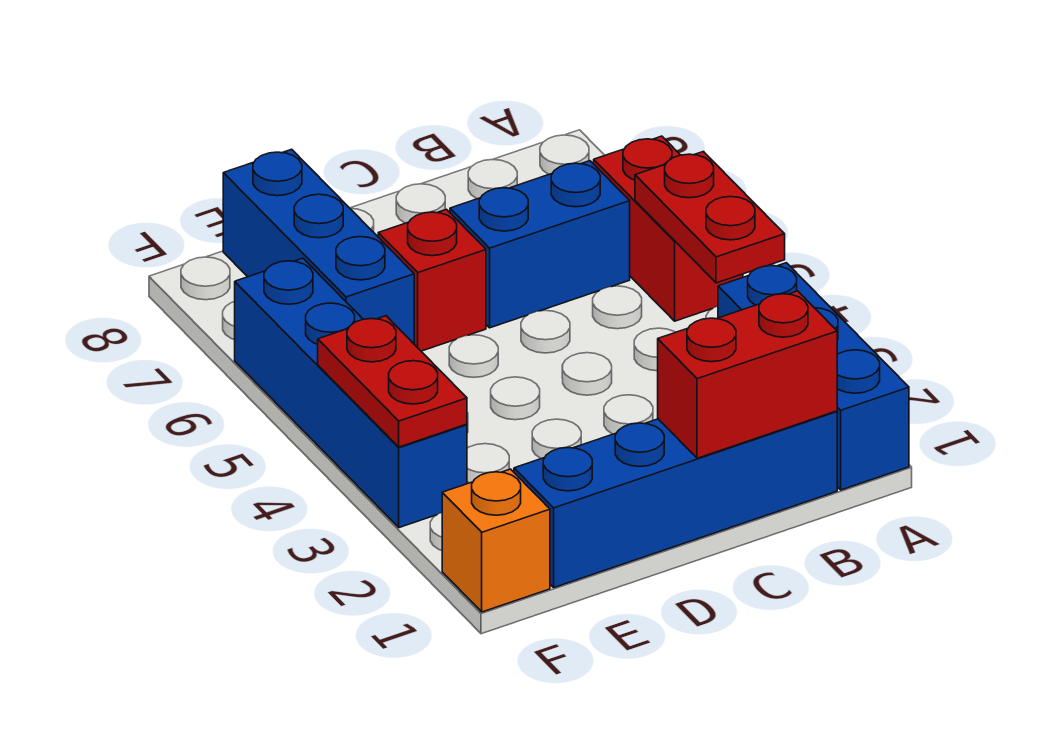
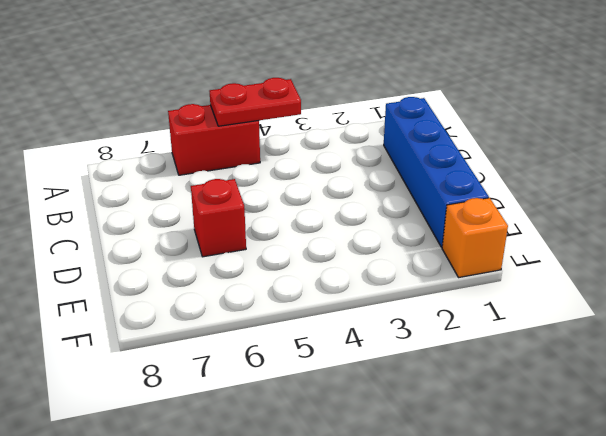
none -> blue 1x3 brick [718,263,909,490]
none -> blue 1x2 brick [450,161,630,328]

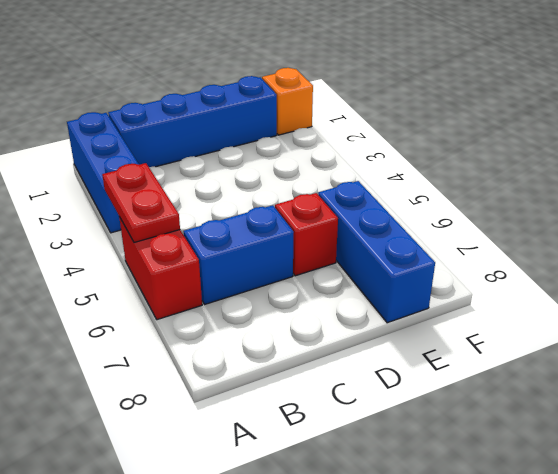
none -> blue 1x4 brick [235,258,467,528]
none -> red 1x2 brick [658,291,837,458]

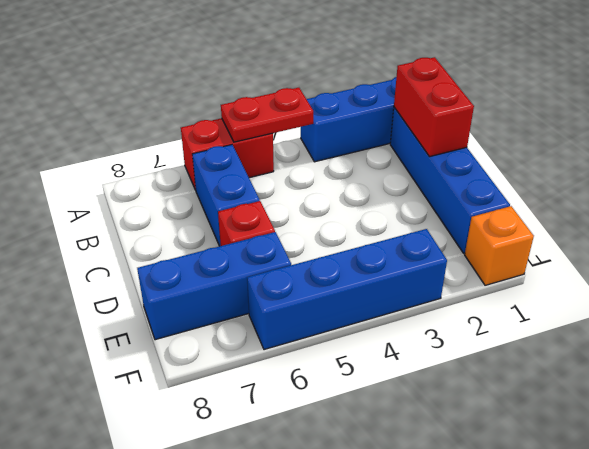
none -> red 1x2 plate [318,316,467,447]

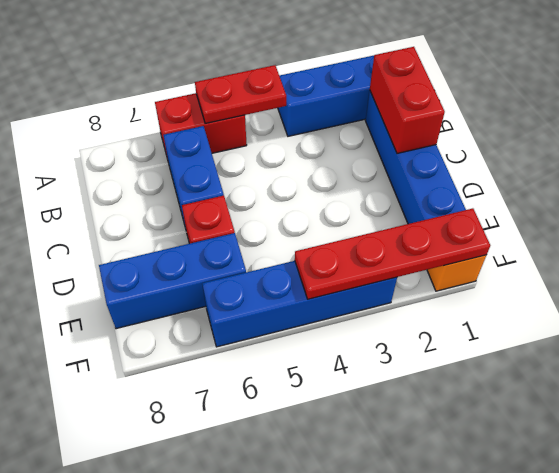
red 1x4 plate [295,208,490,299] -> red 1x2 plate [318,316,467,447]

